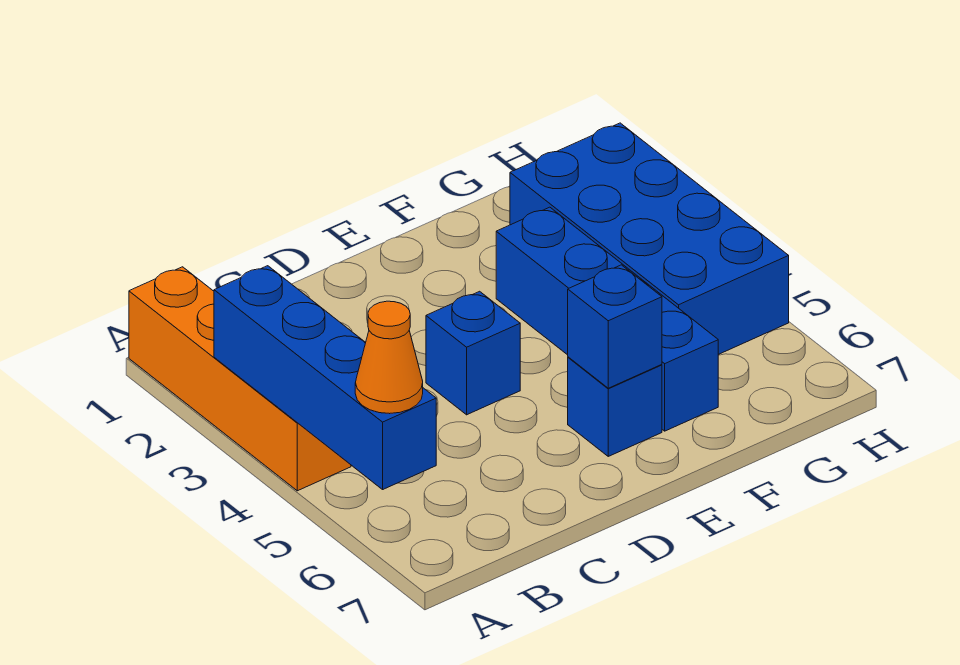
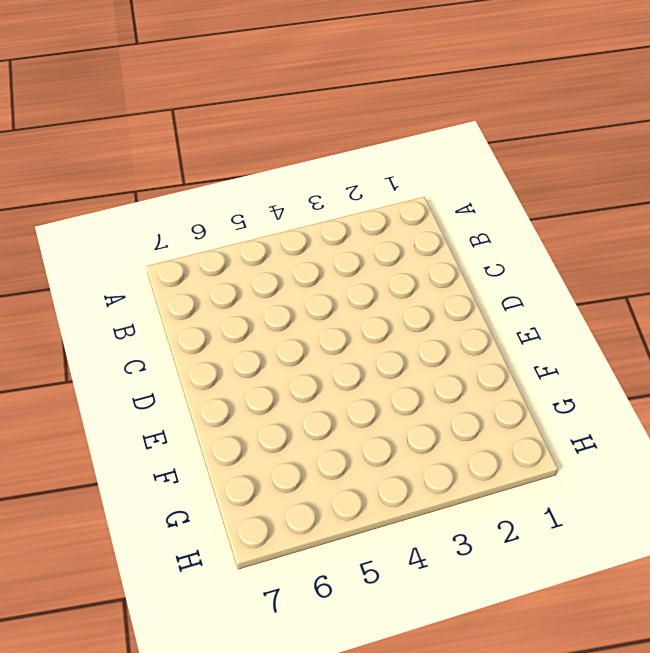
none -> orange 1x4 brick [129,267,351,491]
none -> blue 1x1 brick [426,291,520,415]

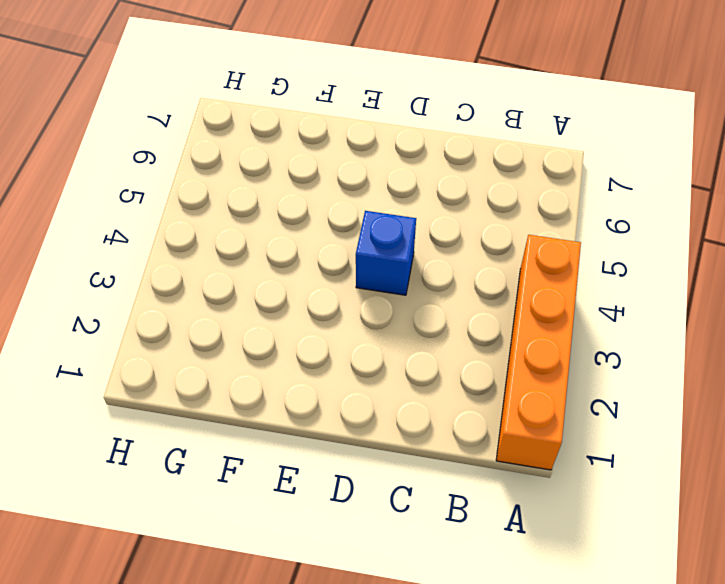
none -> blue 1x1 brick [568,357,662,456]
none -> blue 1x4 brick [496,207,718,431]

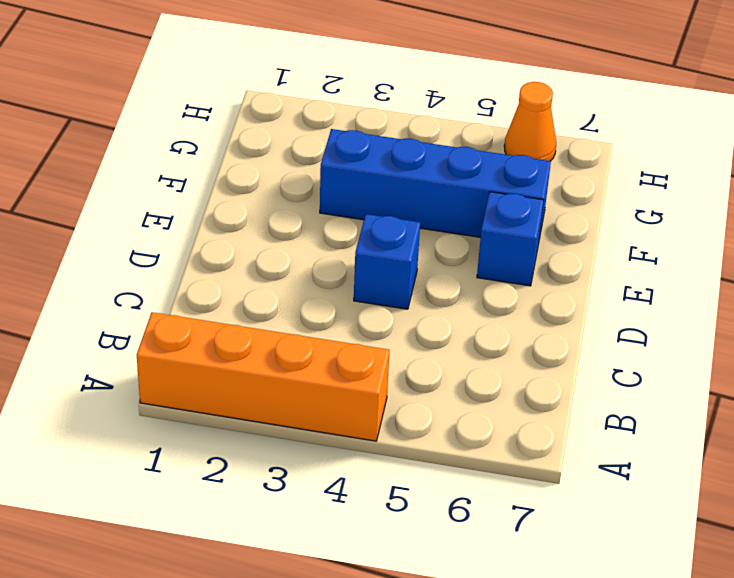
orange 1x1 cone [504,82,556,161] -> orange 1x1 cone moved to [355,301,423,414]
none -> blue 2x4 brick [510,123,789,355]
none -> blue 1x4 brick [214,266,436,489]

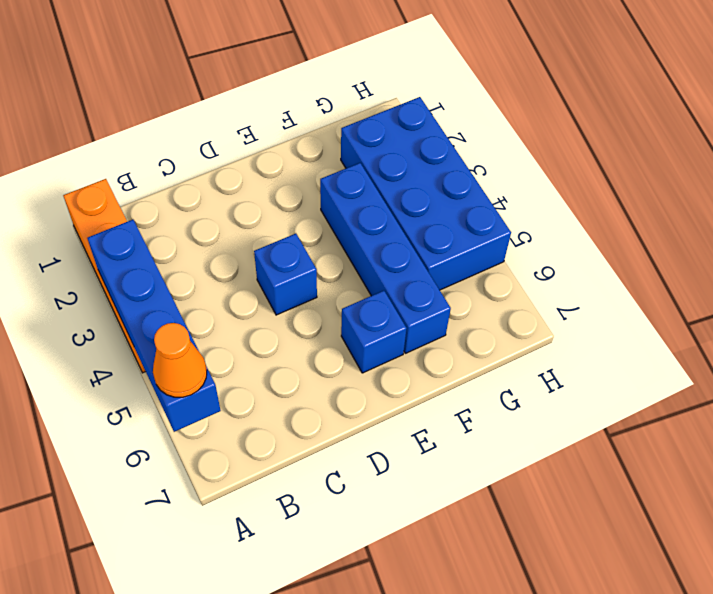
none -> blue 1x1 brick [568,265,662,388]

